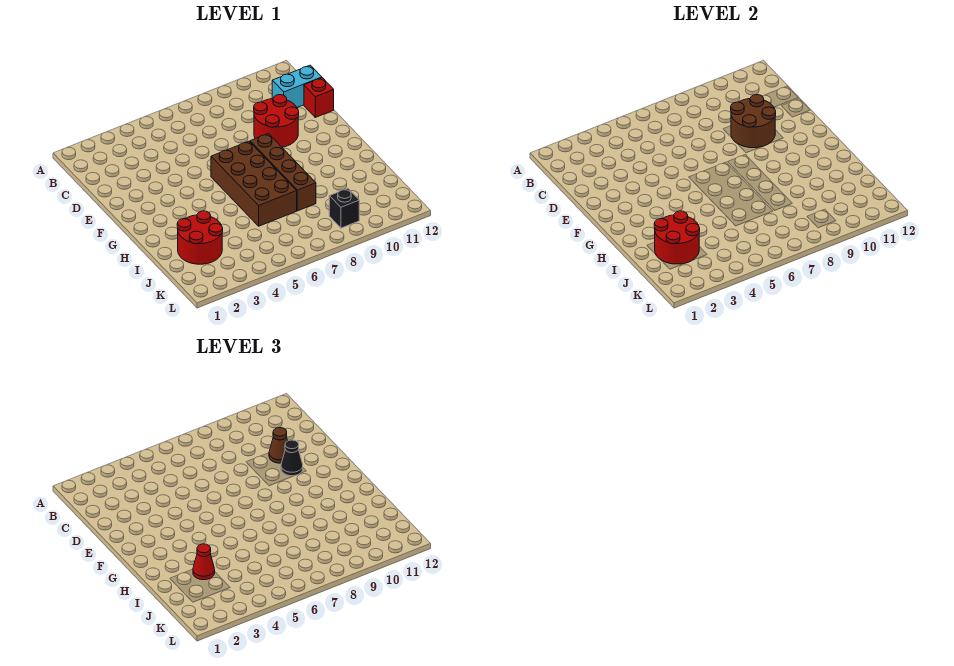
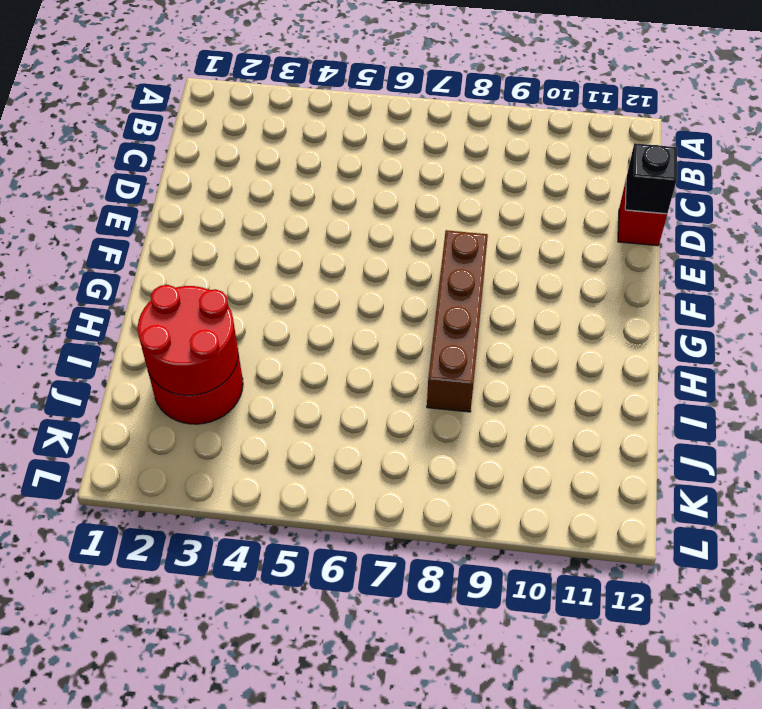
black 1x1 brick [625,143,677,214] -> black 1x1 brick moved to [329,188,359,228]
none -> cyan 1x2 brick [272,65,322,107]
none -> red 2x2 round brick [254,95,299,147]
none -> brown 2x4 brick [211,141,297,226]

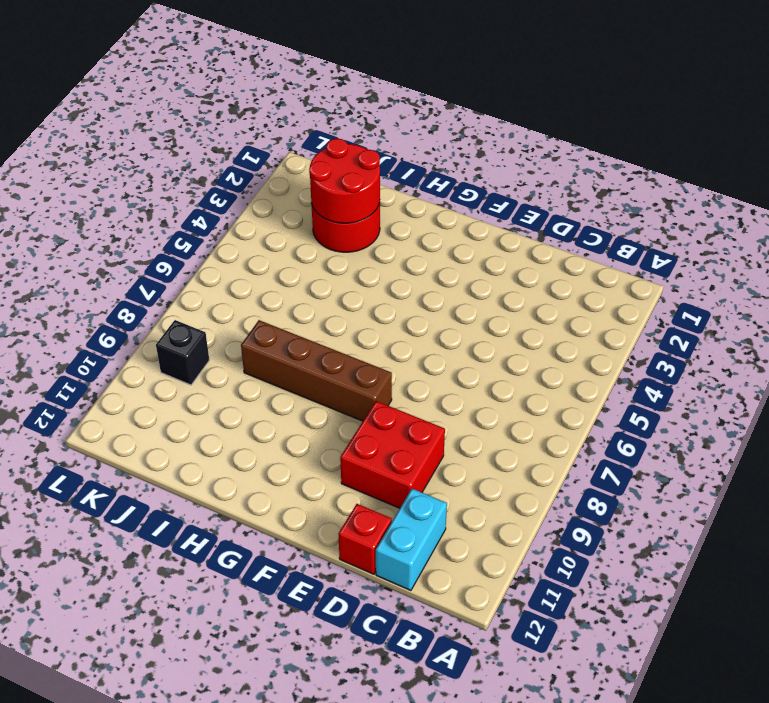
red 2x2 brick [340,401,445,508] -> red 2x2 round brick [254,95,299,147]
none -> brown 2x4 brick [211,141,297,226]
none -> brown 2x2 round brick [731,95,776,148]
none -> brown 1x1 cone [269,428,288,463]

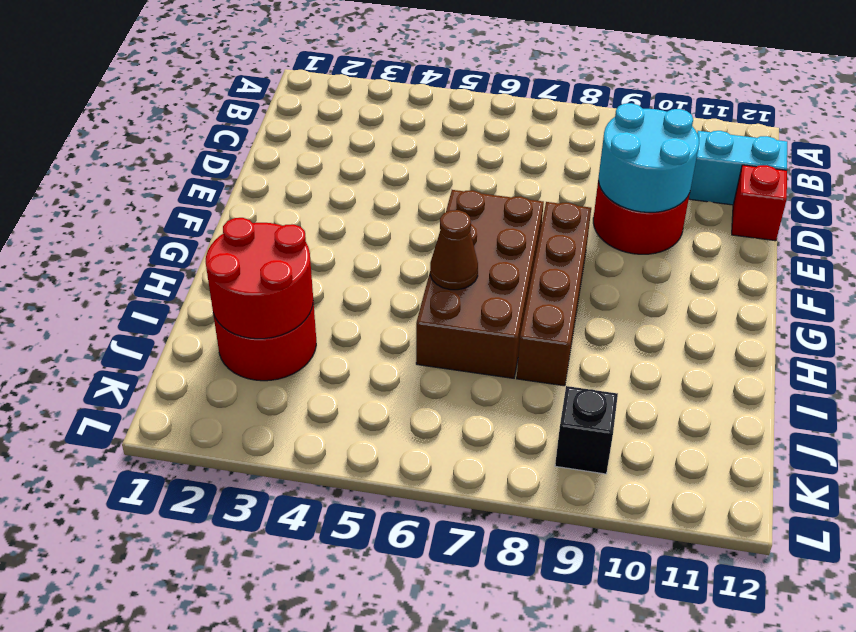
cyan 2x2 round brick [599,103,699,212] -> brown 2x2 round brick [731,95,776,148]
brown 1x1 cone [430,210,478,290] -> brown 1x1 cone moved to [269,428,288,463]
none -> black 1x1 cone [281,440,303,476]
none -> red 1x1 cone [193,544,215,580]

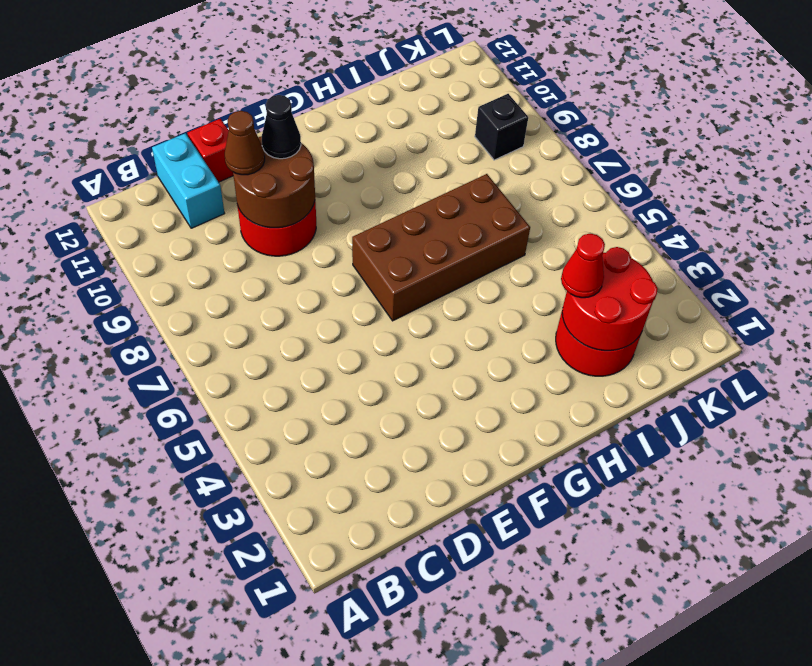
none -> brown 1x4 brick [250,134,316,211]

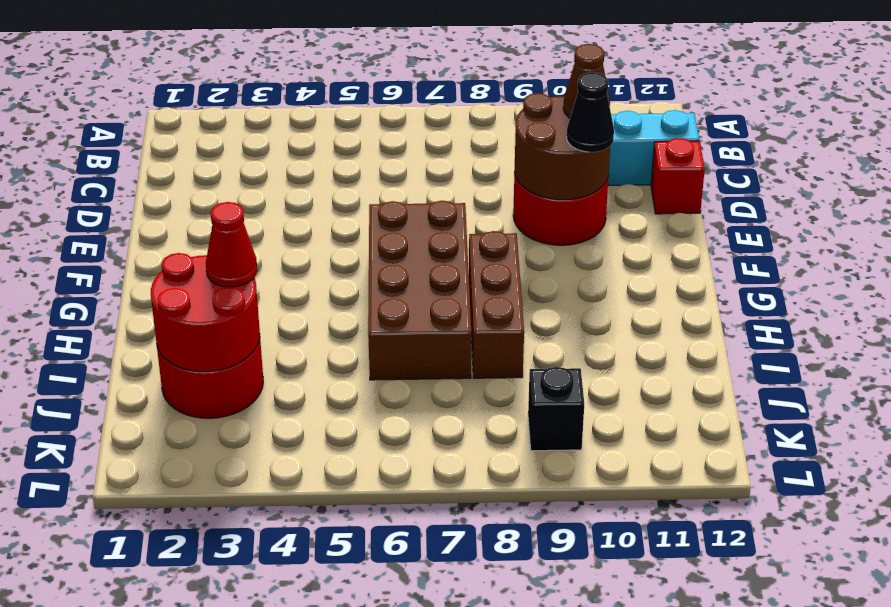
brown 1x3 brick [469,231,524,378] -> brown 1x4 brick [250,134,316,211]

